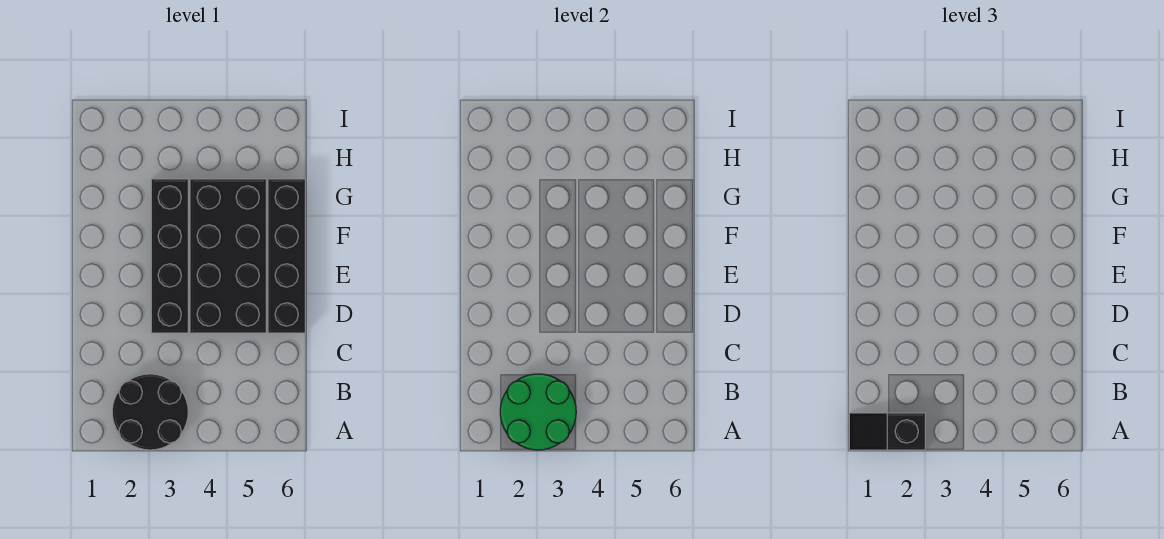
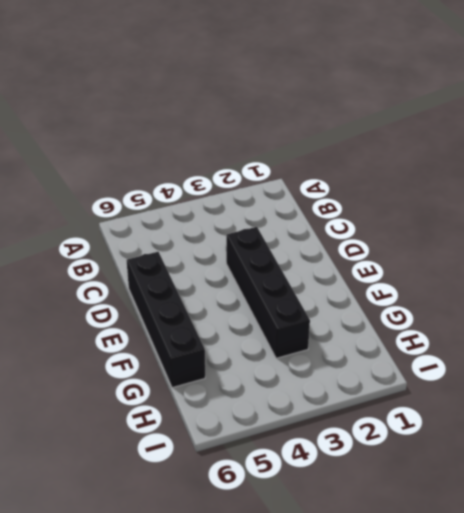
none -> black 2x2 round brick [112,374,188,450]
none -> black 2x4 brick [190,179,266,333]

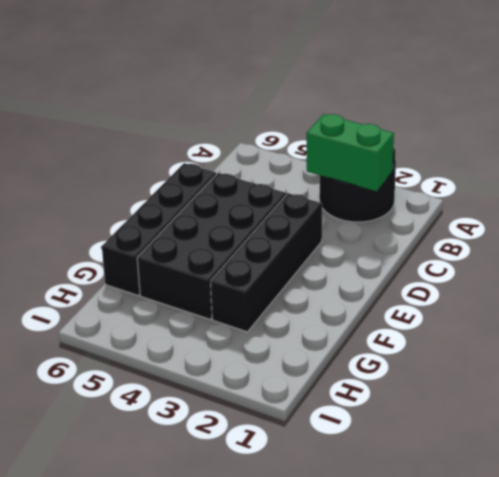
green 1x2 brick [307,114,394,191] -> green 2x2 round brick [500,374,576,450]
none -> black 1x2 slope [849,413,925,450]

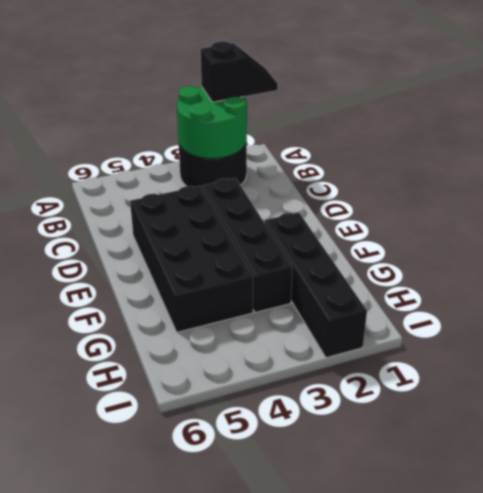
black 1x4 brick [265,212,367,358] -> black 1x4 brick moved to [268,179,305,333]

